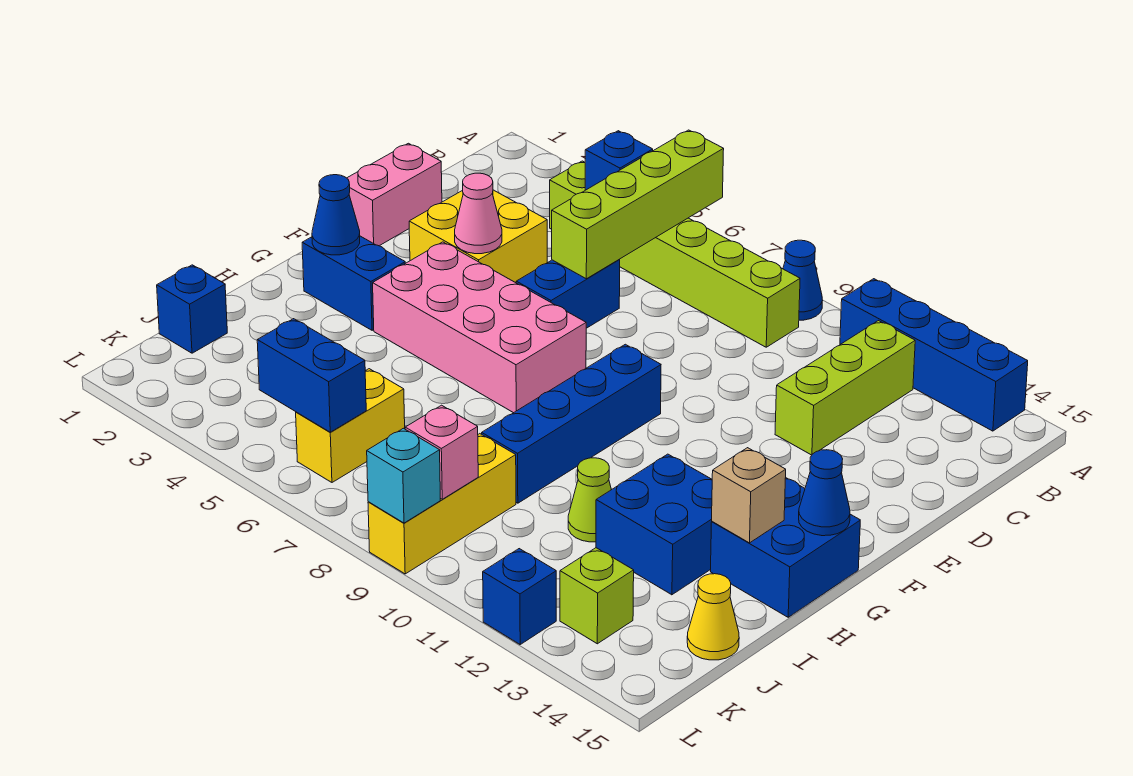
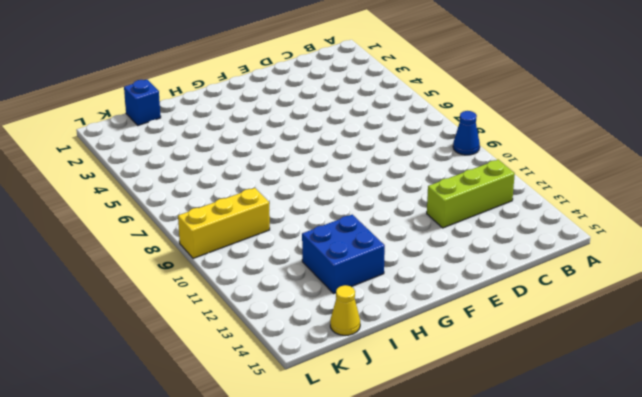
none -> blue 1x4 brick [840,279,1028,431]
none -> lime 1x6 brick [550,161,800,347]
none -> pink 1x2 brick [347,143,442,246]

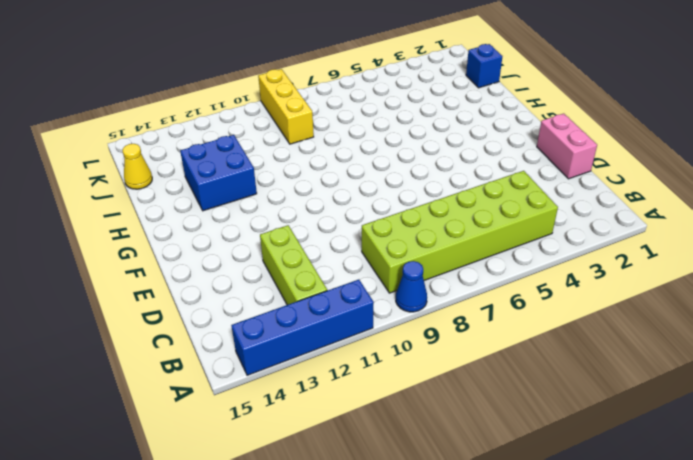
lime 2x6 brick [362,171,558,293] -> lime 1x6 brick [550,161,800,347]
none -> yellow 2x2 brick [409,190,547,283]
none -> blue 1x2 brick [516,259,620,328]
none -> pink 2x4 brick [373,242,586,413]

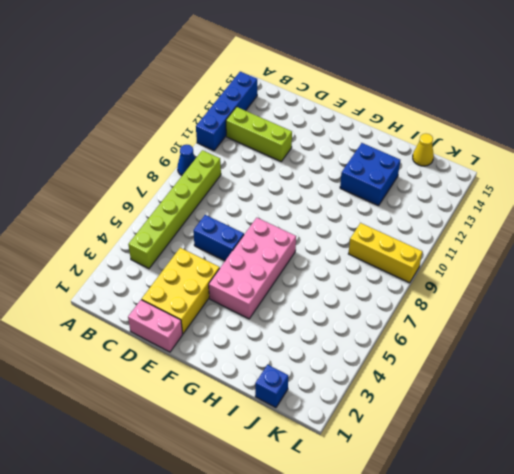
yellow 2x3 brick [142,248,220,334] -> yellow 2x2 brick [409,190,547,283]
none -> blue 1x4 brick [482,344,661,503]
none -> blue 1x2 brick [302,236,405,330]
none -> blue 2x2 brick [711,478,860,617]

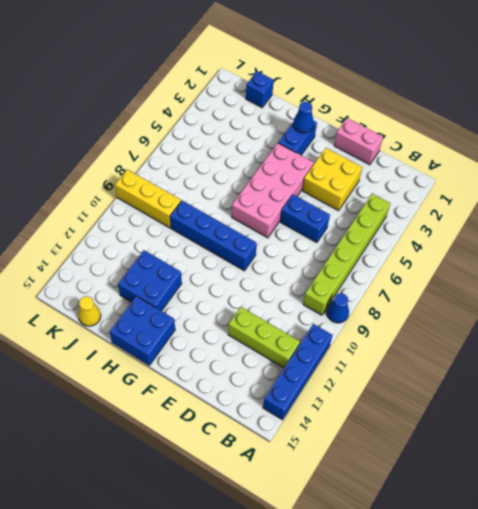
none -> lime 1x1 cone [568,458,611,542]
none -> yellow 1x2 brick [296,369,405,482]
none -> lime 1x1 brick [560,548,634,644]

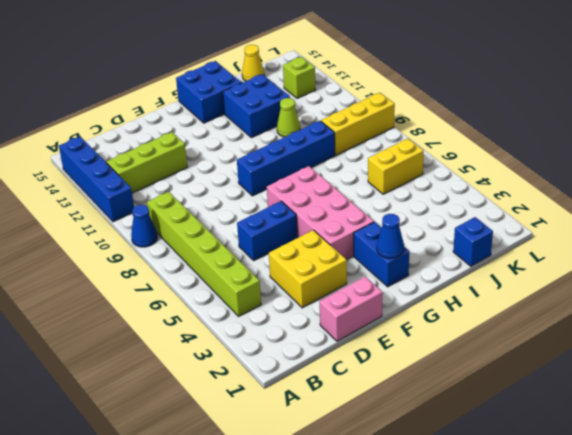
none -> blue 1x1 brick [483,549,556,644]
none -> lime 1x4 brick [552,130,724,279]
none -> blue 1x1 brick [585,131,653,190]

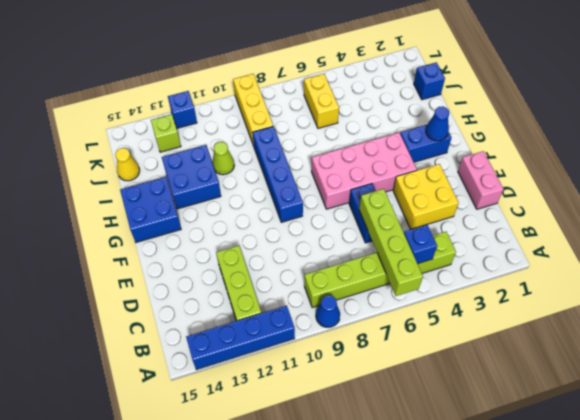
none -> pink 1x1 cone [455,173,502,254]
none -> blue 1x1 cone [799,450,850,536]
none -> tan 1x1 brick [712,448,786,543]

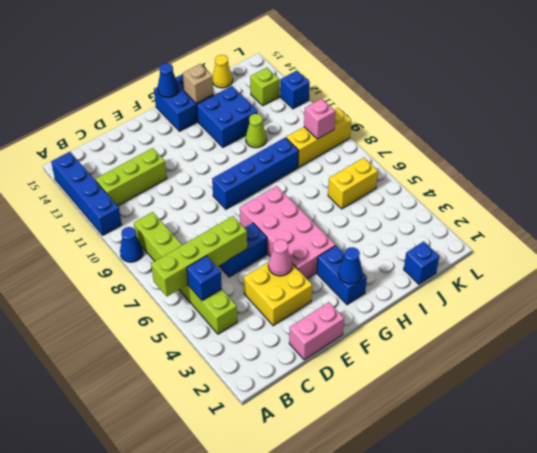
none -> blue 1x2 brick [257,319,366,432]
none -> cyan 1x1 brick [367,428,440,523]

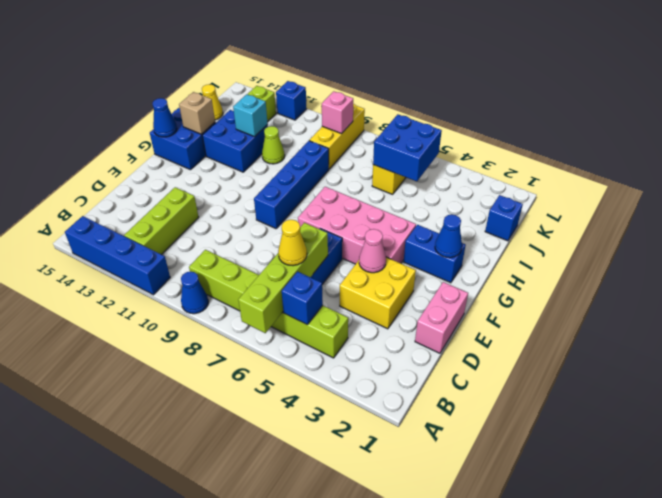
yellow 1x1 cone [278,220,307,266] -> none
cyan 1x1 brick [233,94,268,137] -> cyan 1x1 brick moved to [367,428,440,523]
blue 2x2 brick [373,114,442,182] -> blue 1x2 brick [257,319,366,432]

